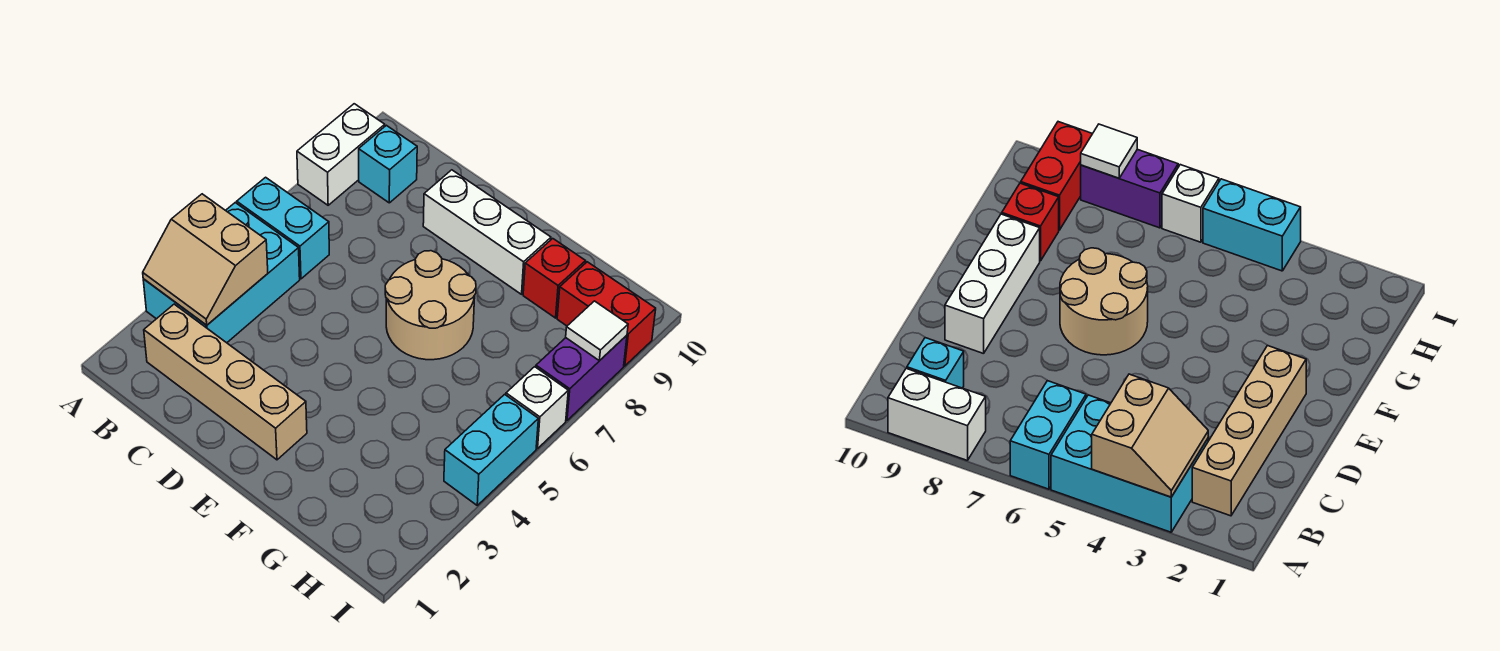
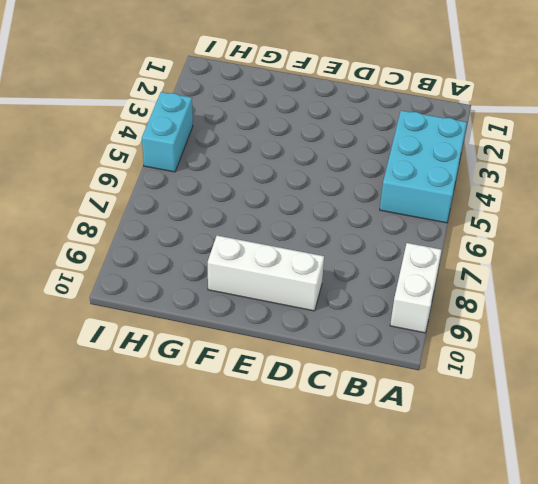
none -> cyan 1x2 brick [237,177,329,279]
none -> tan 1x4 brick [144,304,307,460]
none -> cyan 1x1 brick [359,125,417,203]

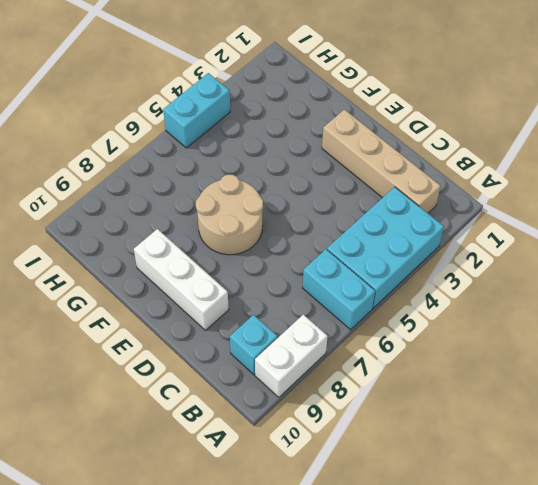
none -> red 1x1 brick [523,239,585,318]
none -> red 1x2 brick [557,262,656,366]
none -> white 1x1 brick [506,367,568,449]

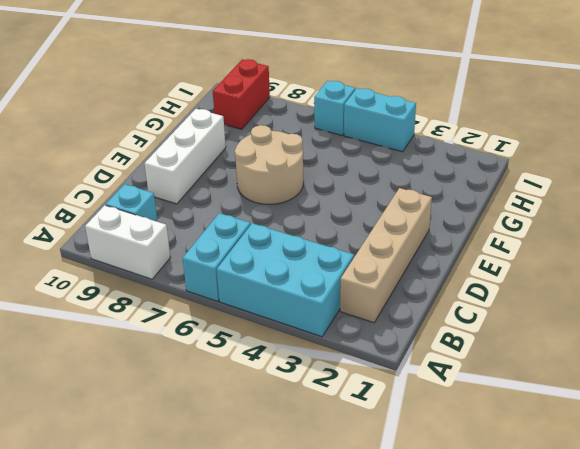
cyan 1x1 brick [314,81,355,135] -> white 1x1 brick [506,367,568,449]
none -> red 1x1 brick [523,239,585,318]
none -> purple 1x2 brick [536,335,627,421]
none -> tan 2x2 slope [143,194,268,325]

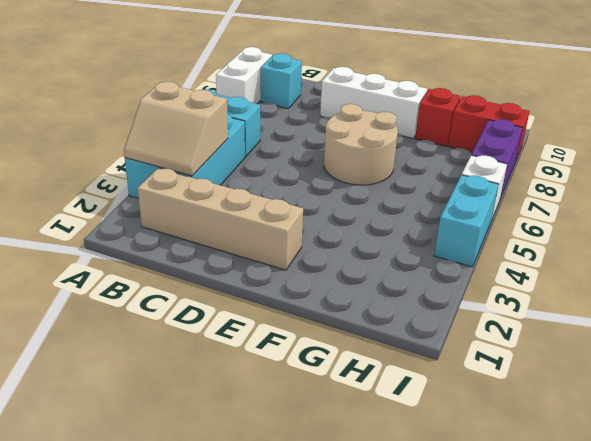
none -> white 1x1 tile [566,301,628,361]

